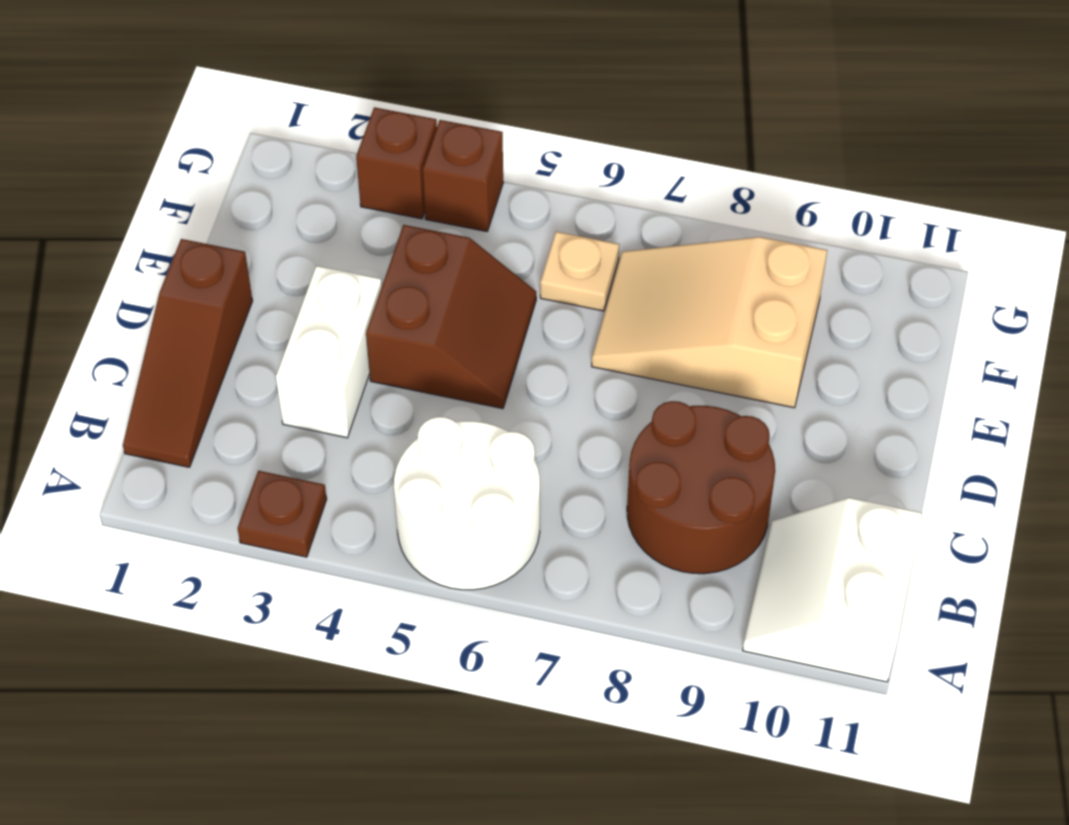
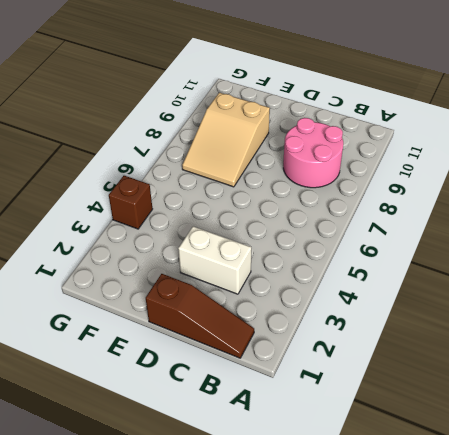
pink 2x2 round brick [283,118,343,188] -> brown 2x2 round brick [627,401,775,574]
none -> brown 1x1 plate [238,471,327,557]
none -> white 2x2 round brick [394,417,540,590]

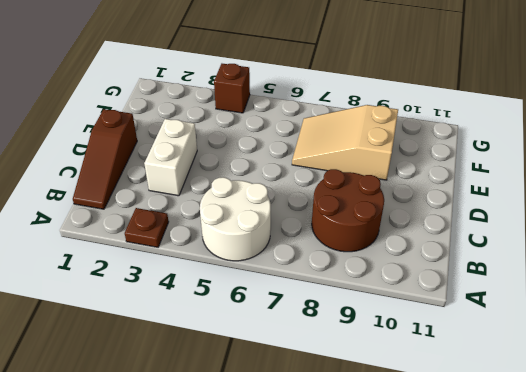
none -> white 2x2 slope [743,498,922,682]
none -> brown 2x2 slope [366,225,536,409]

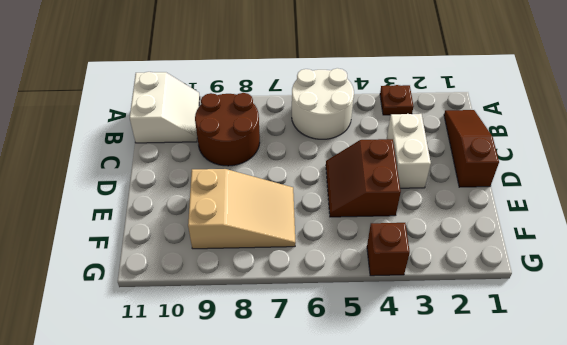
none -> tan 1x1 plate [540,232,619,311]
none -> brown 1x1 brick [356,107,437,219]

